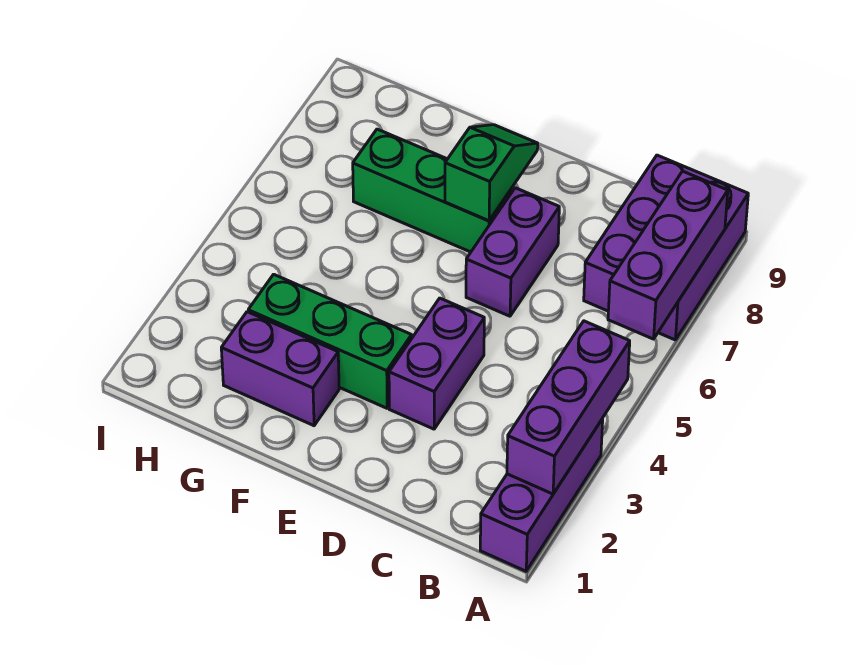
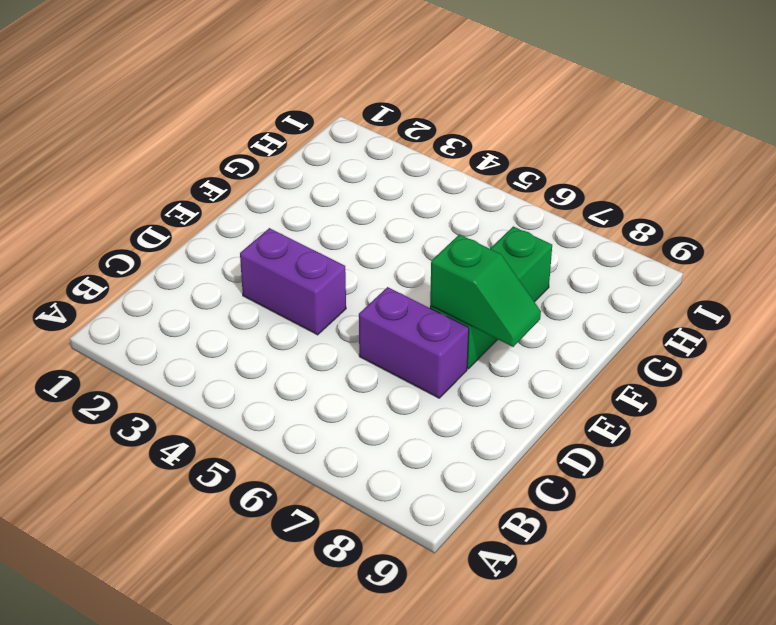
none -> purple 1x3 brick [480,419,603,571]
none -> purple 2x3 brick [584,155,748,340]

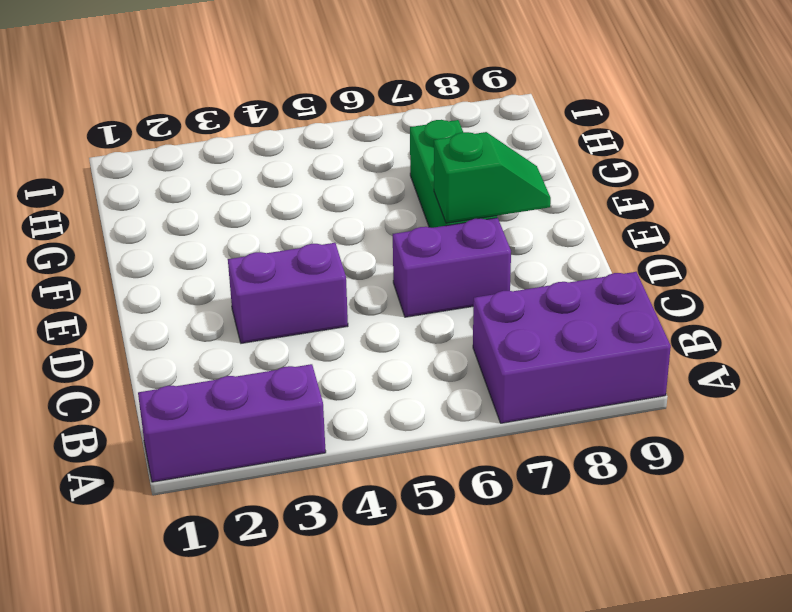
none -> green 1x3 brick [248,274,412,408]
none -> purple 1x2 brick [221,312,339,426]

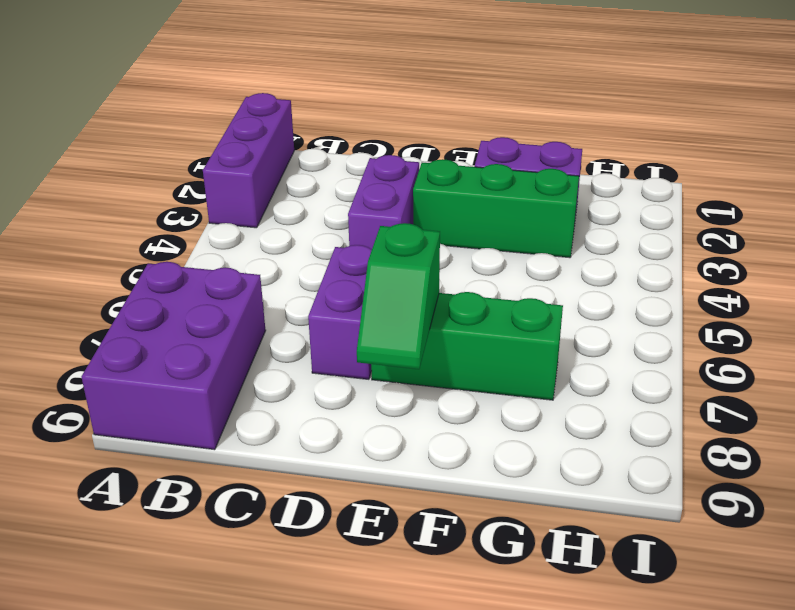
none -> purple 1x3 brick [507,321,630,494]
none -> purple 1x3 brick [608,171,728,339]

